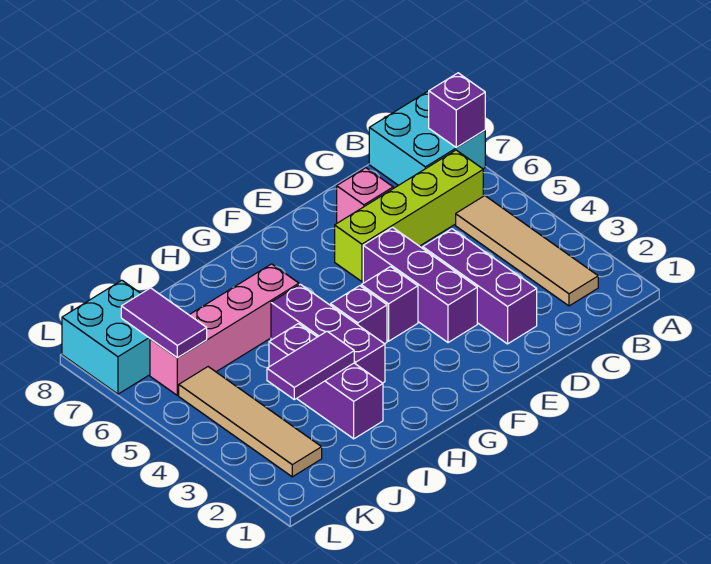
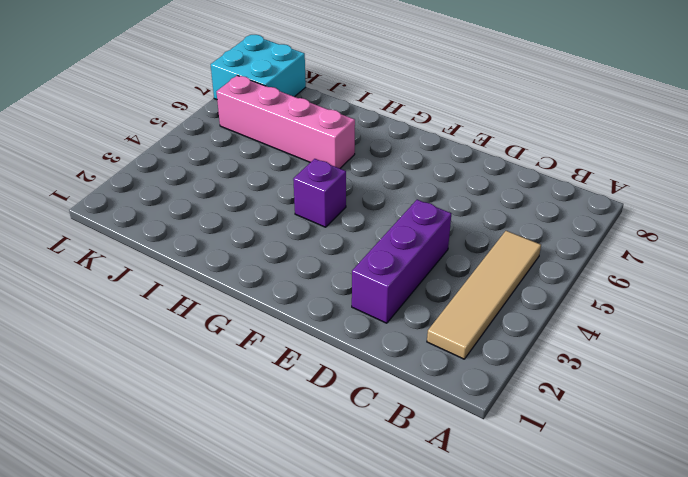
none -> cyan 2x2 brick [369,91,485,185]
none -> lime 1x4 brick [335,150,483,282]
none -> pink 1x1 brick [337,168,393,223]

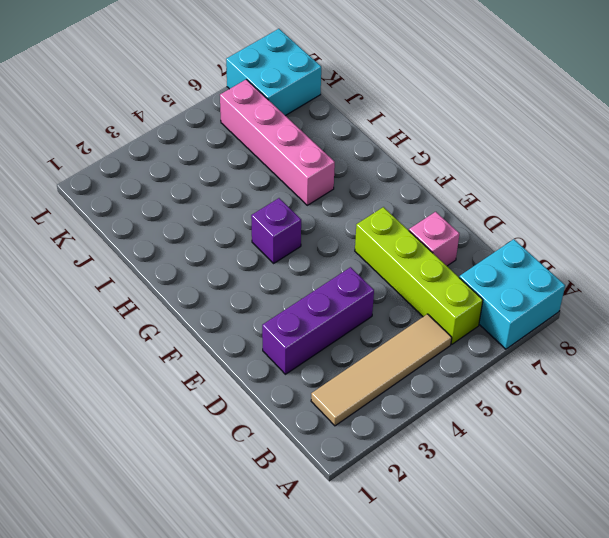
none -> purple 1x3 brick [363,227,477,343]
none -> purple 1x1 brick [361,267,418,341]
none -> purple 1x3 brick [271,284,385,383]

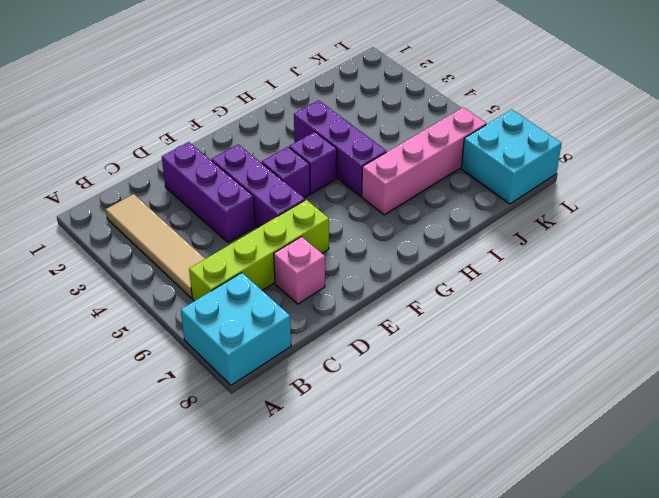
none -> purple 1x3 brick [269,324,383,439]
none -> tan 1x4 tile [179,367,322,477]
none -> purple 1x1 brick [429,73,485,147]

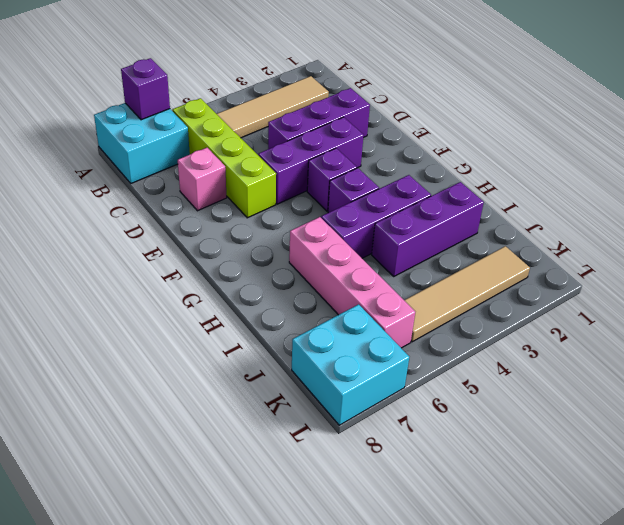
none -> purple 1x2 tile [267,331,354,400]
none -> purple 1x2 tile [121,288,207,358]

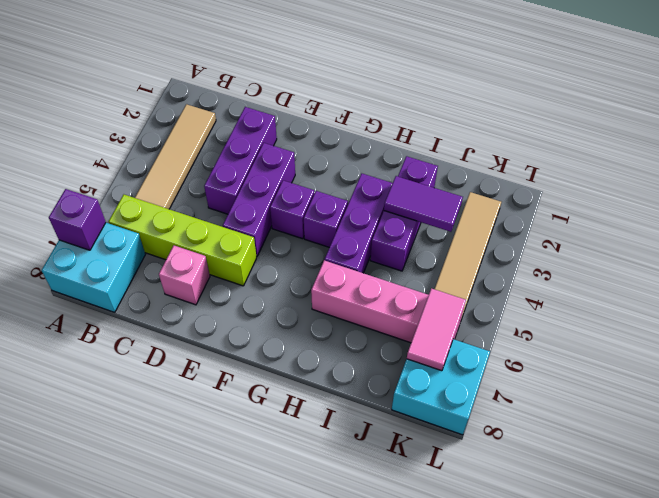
pink 1x2 tile [407,288,466,371] -> purple 1x2 tile [121,288,207,358]

